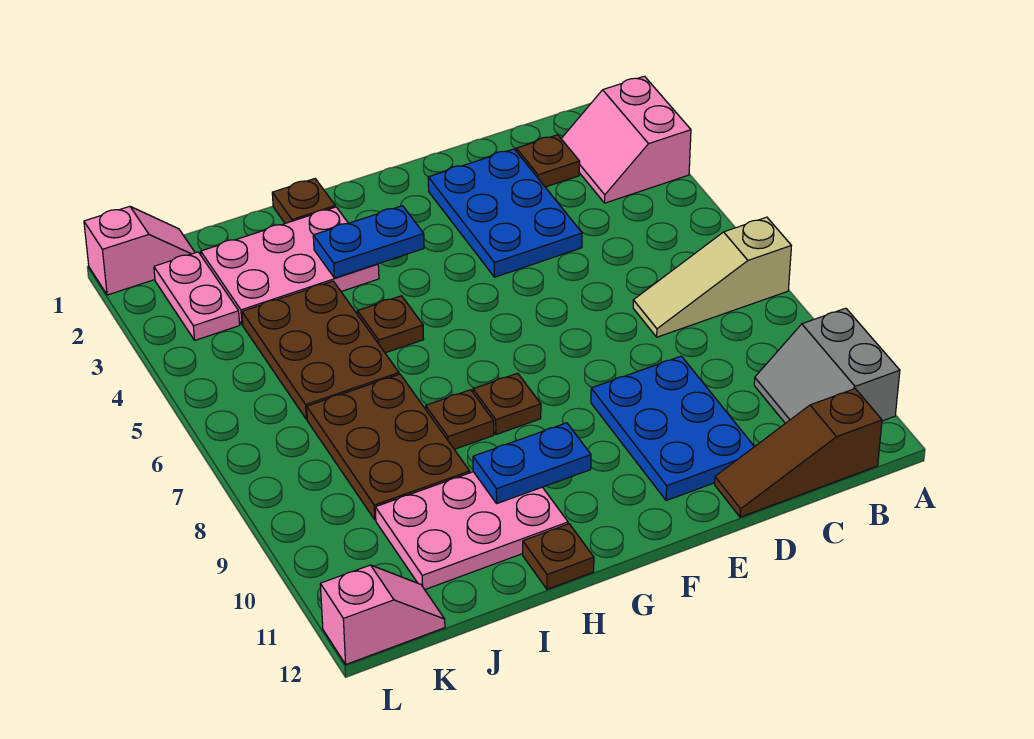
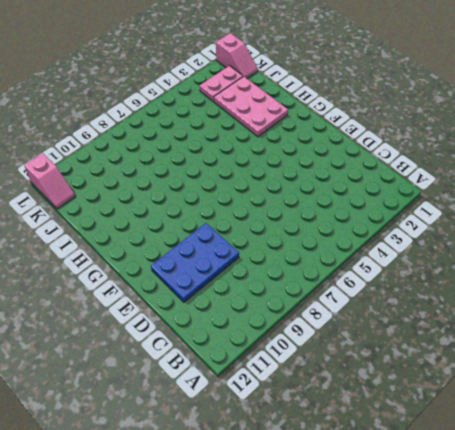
none -> pink 2x2 slope [561,76,691,203]
none -> tan 1x3 slope [633,217,791,337]
none -> grey 2x2 slope [754,308,900,423]

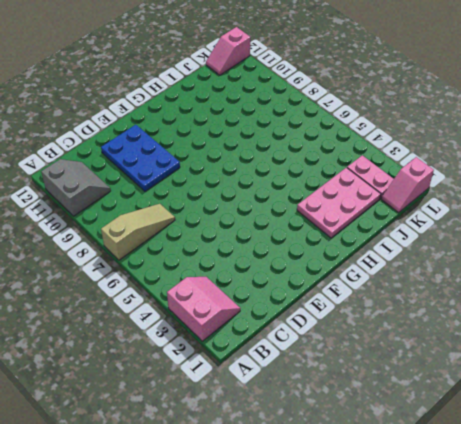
none -> brown 1x3 slope [715,389,882,517]
none -> brown 1x1 plate [516,135,580,187]
none -> blue 2x3 plate [428,149,582,277]

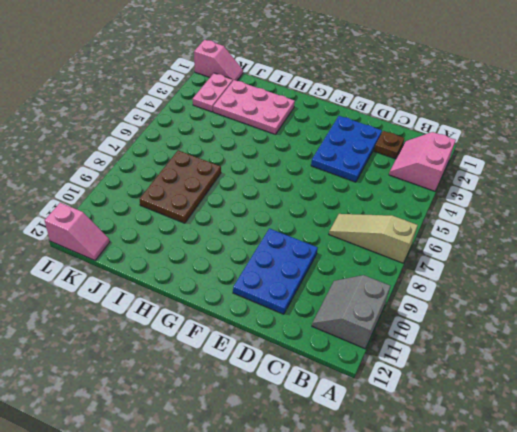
none -> brown 1x3 slope [715,389,882,517]
none -> brown 1x1 plate [473,373,541,434]
none -> brown 1x1 plate [272,179,335,223]

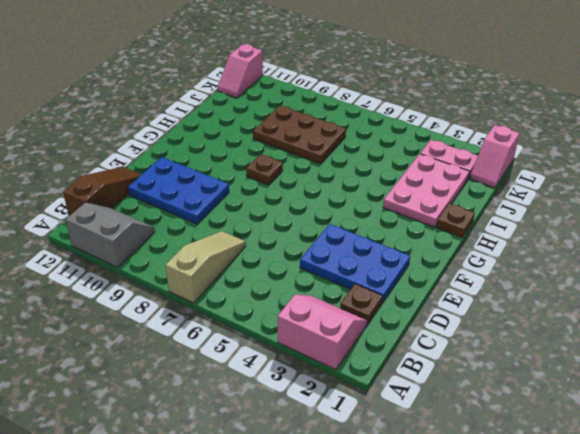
none -> brown 1x1 plate [357,296,424,353]
none -> brown 1x1 plate [426,390,494,449]
none -> pink 2x3 plate [375,472,568,589]

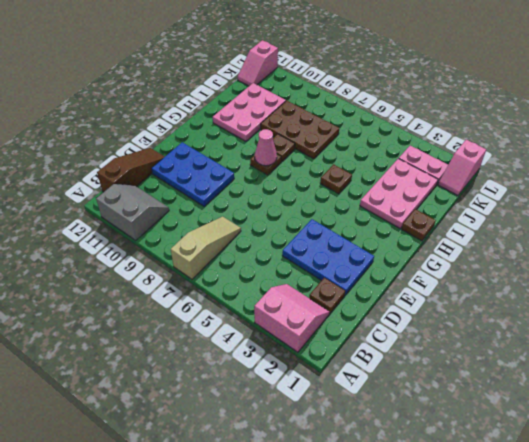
pink 1x1 cone [255,129,277,166] -> none
none -> brown 1x1 plate [523,524,594,589]
none -> brown 2x3 plate [242,281,399,420]
none -> blue 1x2 plate [313,206,424,278]

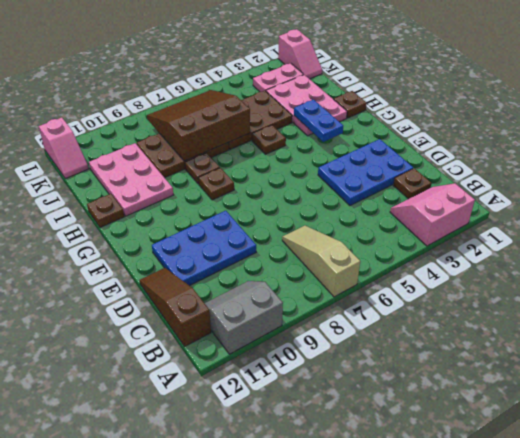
brown 3x3 slope [147,90,250,161] -> none
none -> blue 1x2 plate [473,423,591,503]

